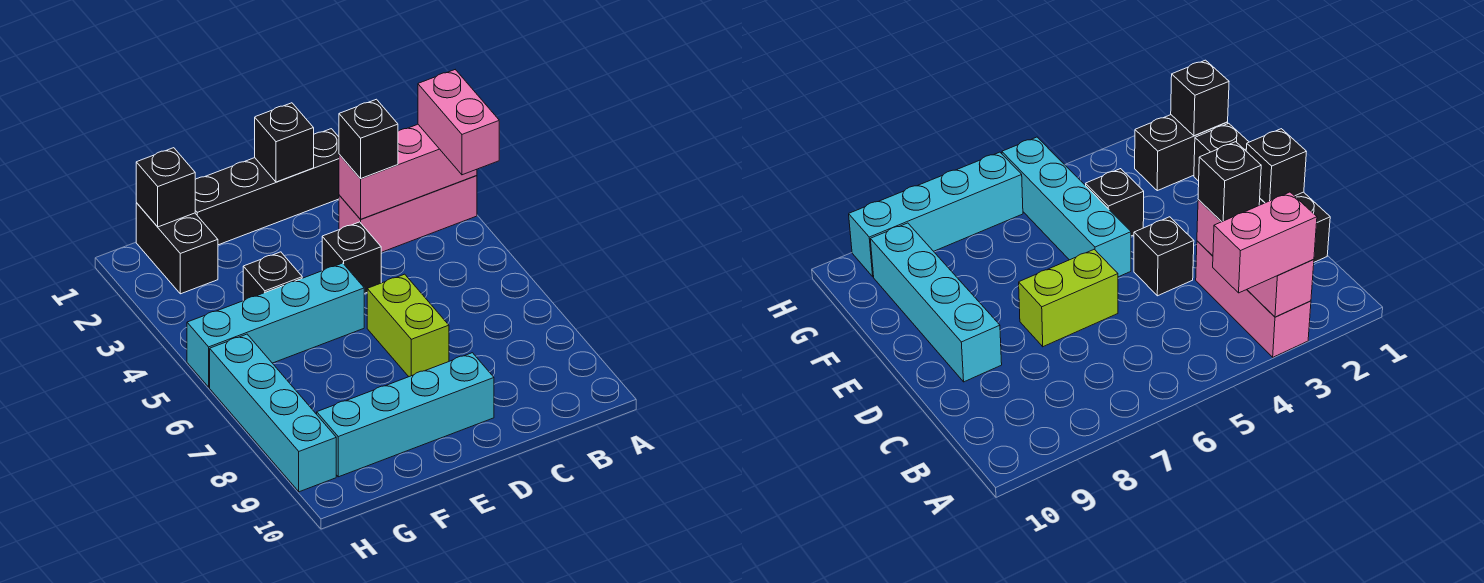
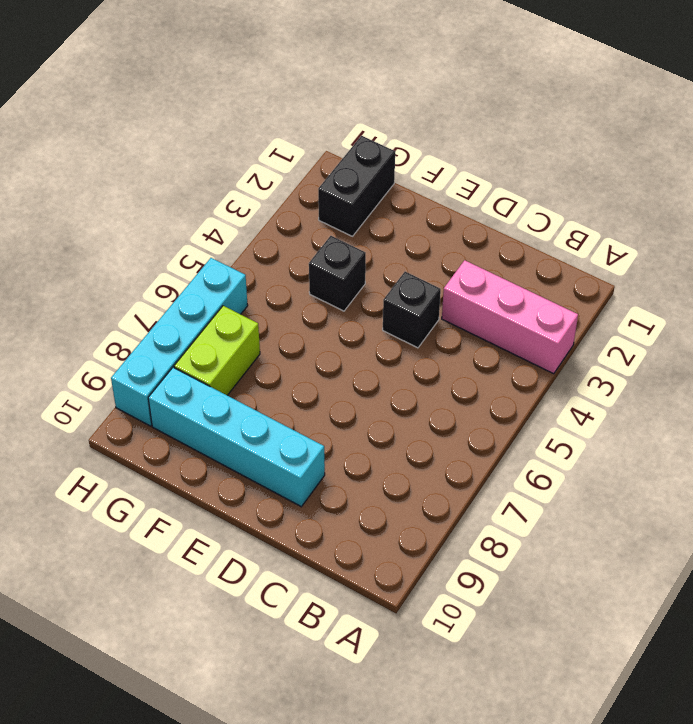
lime 1x2 brick [174,306,260,395] -> lime 1x2 brick moved to [367,274,449,377]
none -> black 1x4 brick [195,129,339,245]
none -> cyan 1x4 brick [187,263,364,387]
none -> pink 1x3 brick [339,124,477,219]

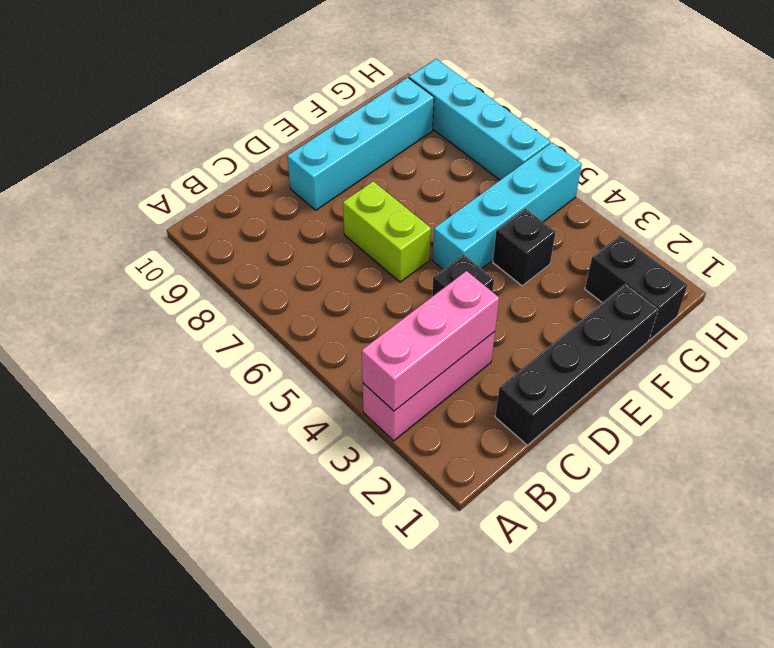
none -> black 1x1 brick [255,103,314,182]
none -> black 1x1 brick [136,148,195,227]
none -> pink 1x2 brick [418,70,499,175]

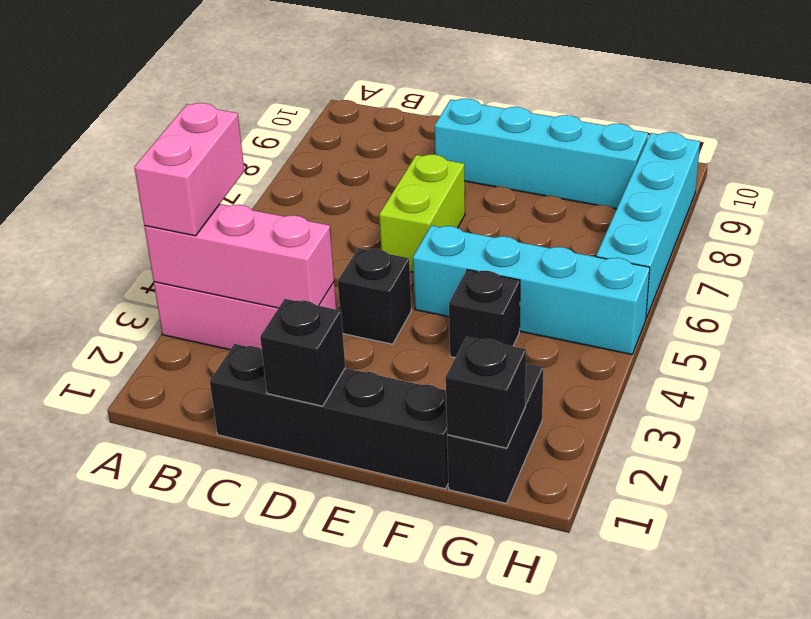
none -> black 1x1 brick [339,99,398,179]

